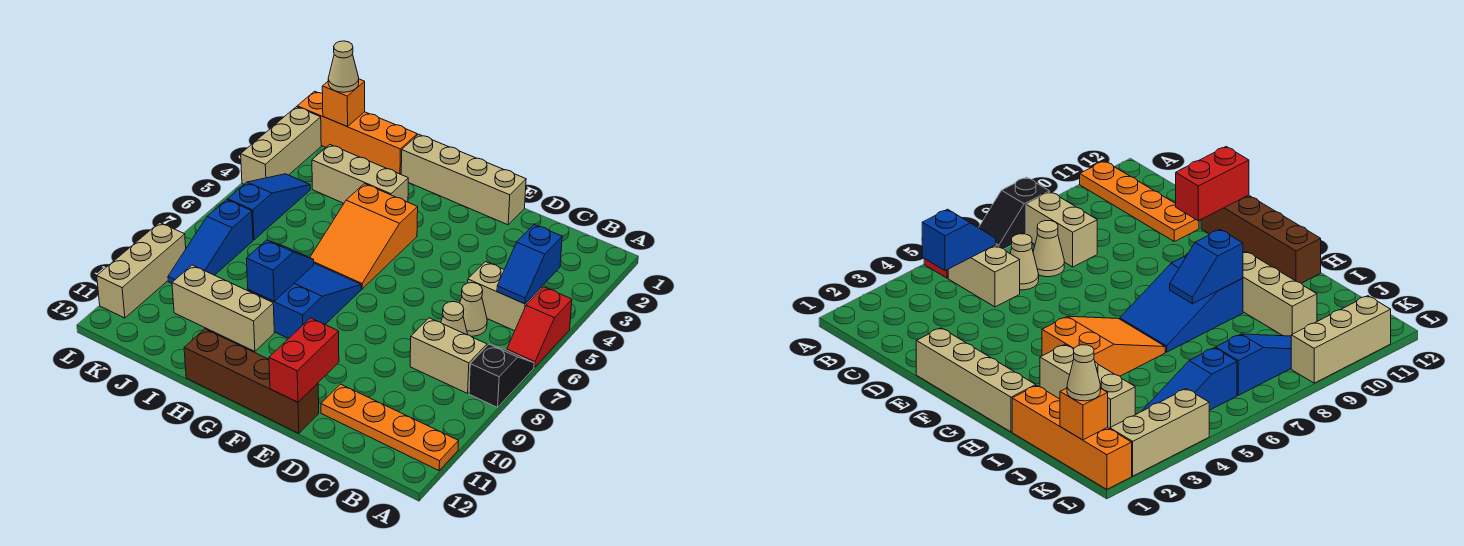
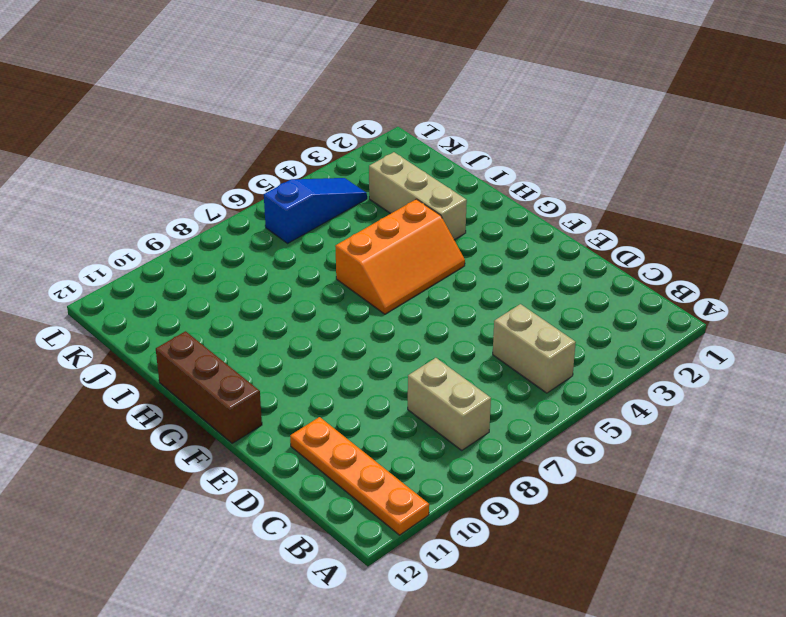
brown 1x3 brick [156,331,262,443] -> brown 1x4 brick [184,329,319,433]
orange 2x3 slope [335,199,465,314] -> orange 2x3 slope turned to [310,184,418,289]
none -> red 1x2 slope [507,287,572,367]
none -> black 1x2 slope [469,344,534,407]
none -> tan 1x1 cone [460,283,487,336]

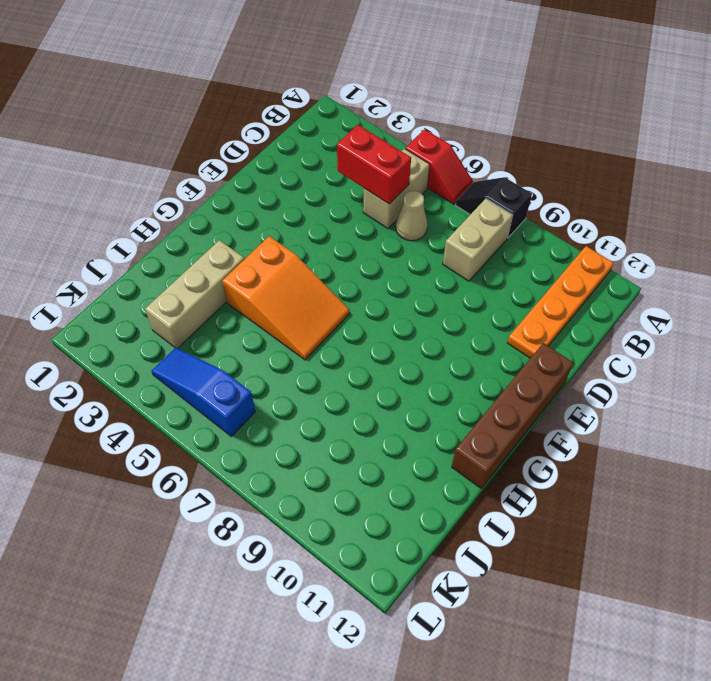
red 1x2 brick [337,125,411,204] -> red 1x2 brick moved to [269,318,339,402]
none -> tan 1x1 cone [441,302,468,335]
none -> tan 1x4 brick [401,134,526,225]
none -> blue 2x3 slope [248,263,361,339]

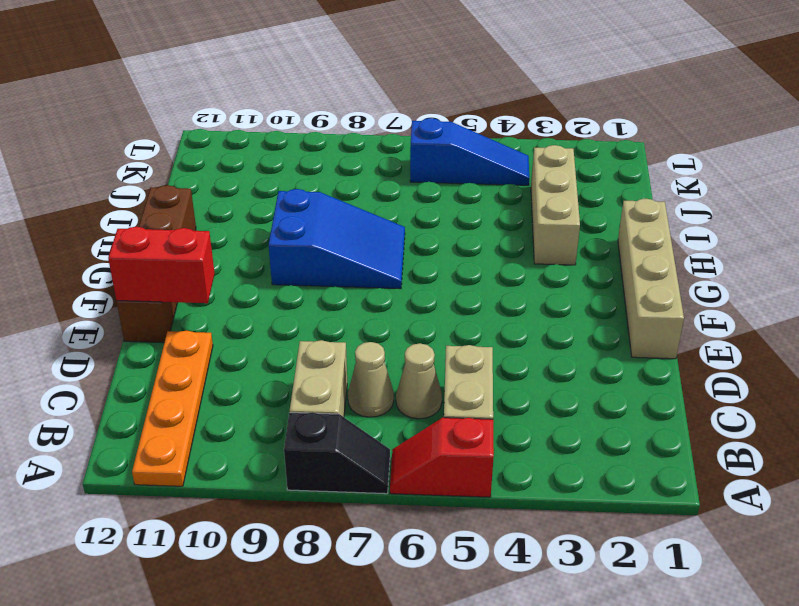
none -> orange 2x3 slope [310,184,418,289]
none -> tan 1x3 brick [172,265,274,351]
none -> orange 1x4 brick [297,91,417,174]

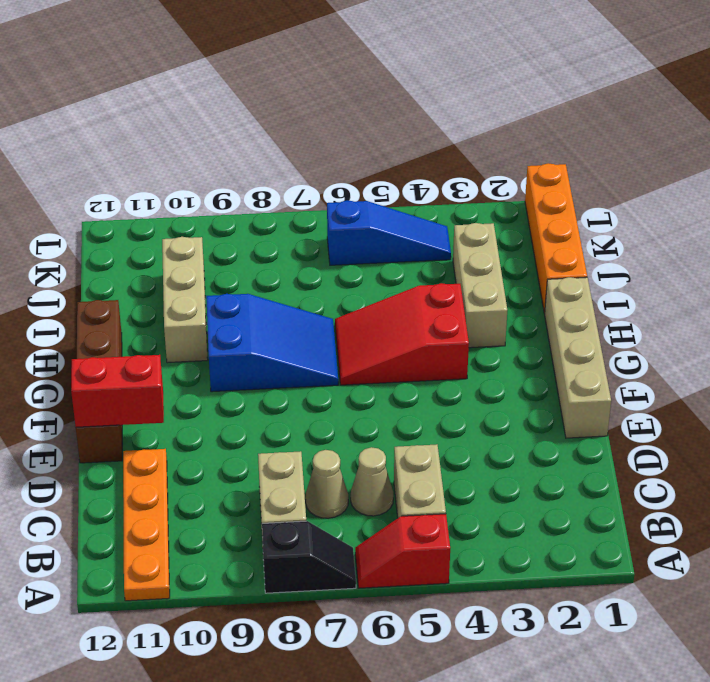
red 2x3 slope [335,283,469,385] -> orange 2x3 slope [310,184,418,289]
none -> blue 1x3 slope [168,200,253,283]
none -> tan 1x3 brick [241,107,321,184]
none -> tan 1x3 brick [97,222,186,318]

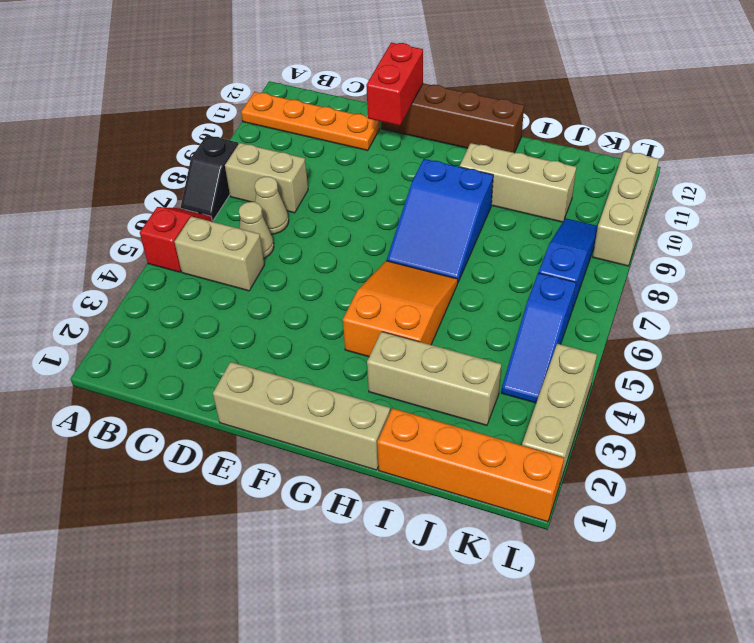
none -> blue 1x2 slope [497,224,562,304]
none -> blue 1x2 slope [246,240,314,301]
none -> orange 1x1 brick [322,79,365,126]

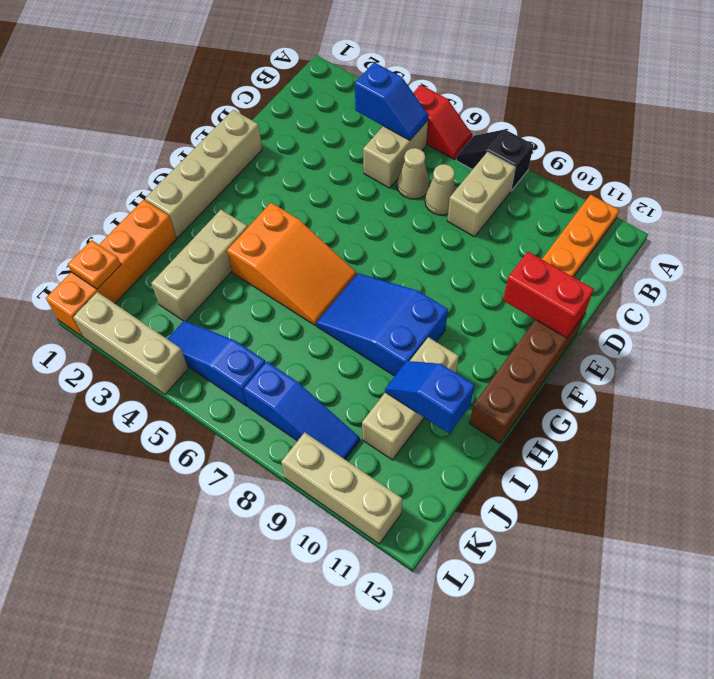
blue 1x2 slope [385,361,474,433] -> blue 1x2 slope moved to [246,240,314,301]
orange 1x1 plate [68,240,121,289] -> orange 1x1 brick [322,79,365,126]
none -> tan 1x1 cone [328,41,359,92]

